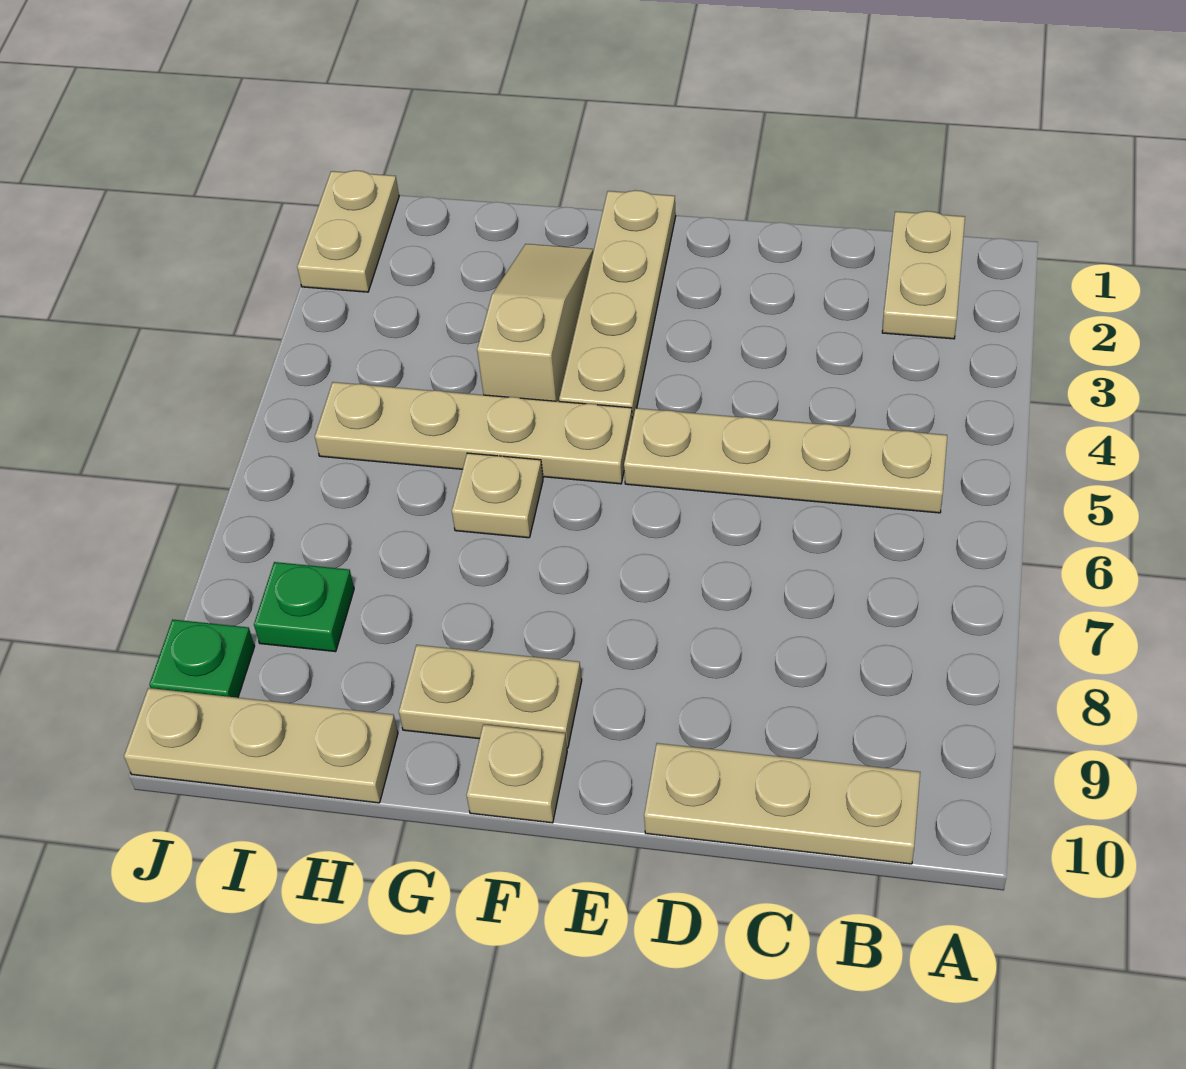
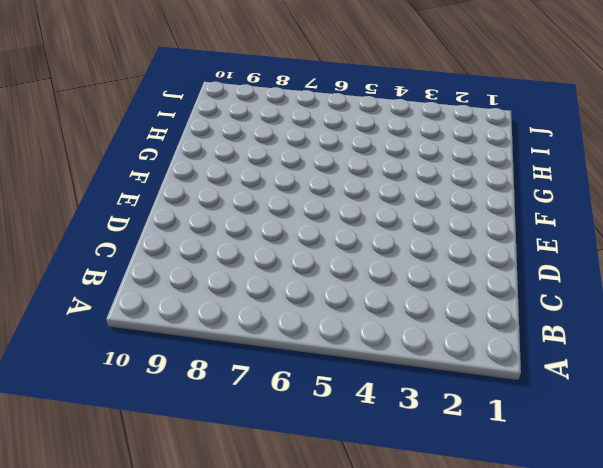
none -> tan 1x2 plate [882,211,965,339]
none -> tan 1x4 plate [624,408,947,513]
none -> tan 1x3 plate [644,743,920,864]

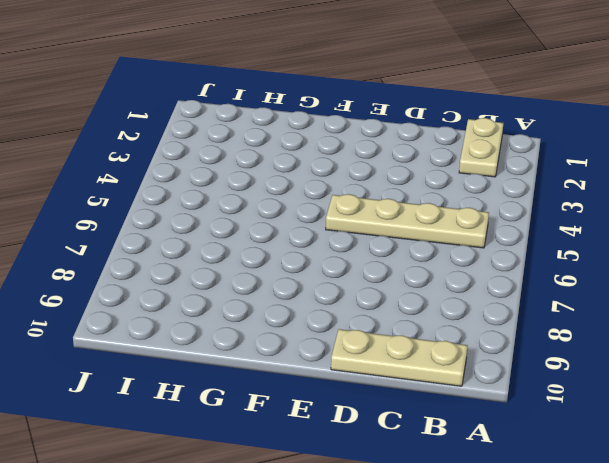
none -> tan 1x4 plate [559,190,676,422]
none -> tan 1x4 plate [315,382,632,484]
none -> tan 1x2 plate [399,645,582,748]

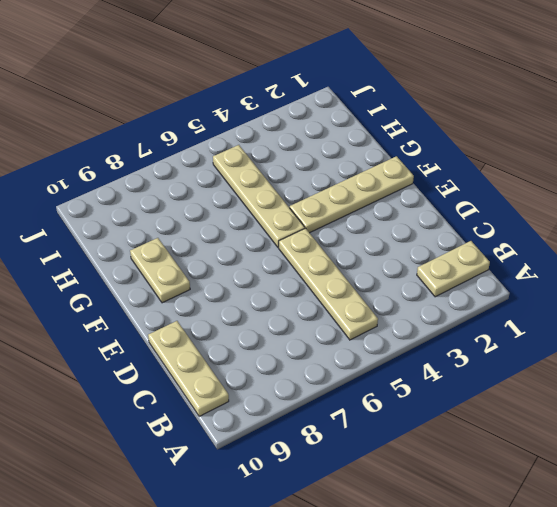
none -> tan 1x1 plate [467,724,567,823]
none -> tan 1x3 slope [477,244,593,401]
none -> tan 1x1 plate [452,453,543,538]

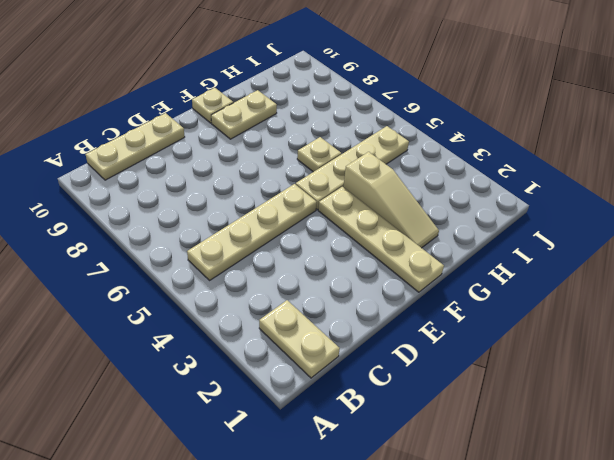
none -> tan 1x3 plate [124,688,398,803]
none -> green 1x1 plate [254,562,354,652]
none -> tan 1x2 plate [297,170,399,292]

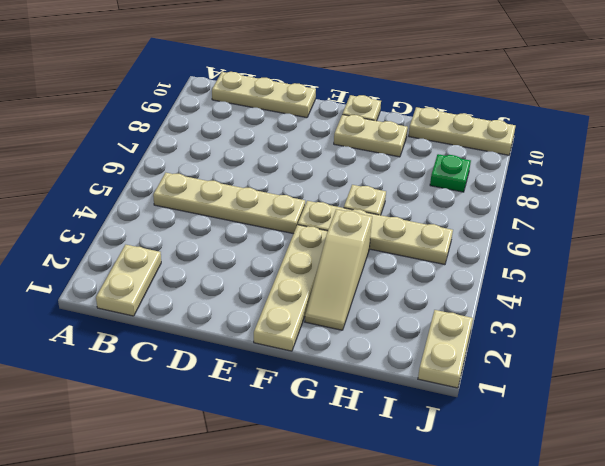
none -> green 1x1 plate [149,620,255,698]

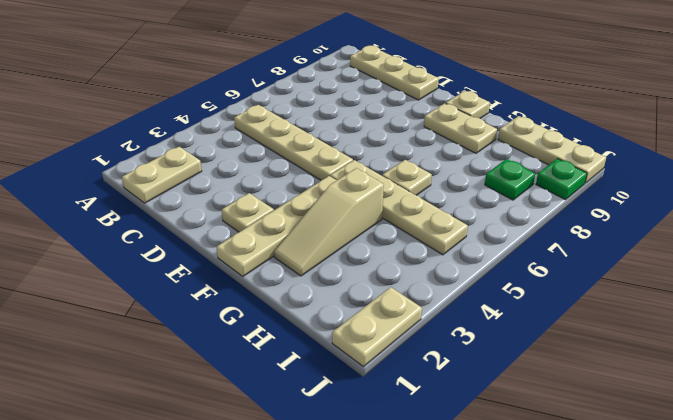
tan 1x1 plate [222,193,274,232] -> none

